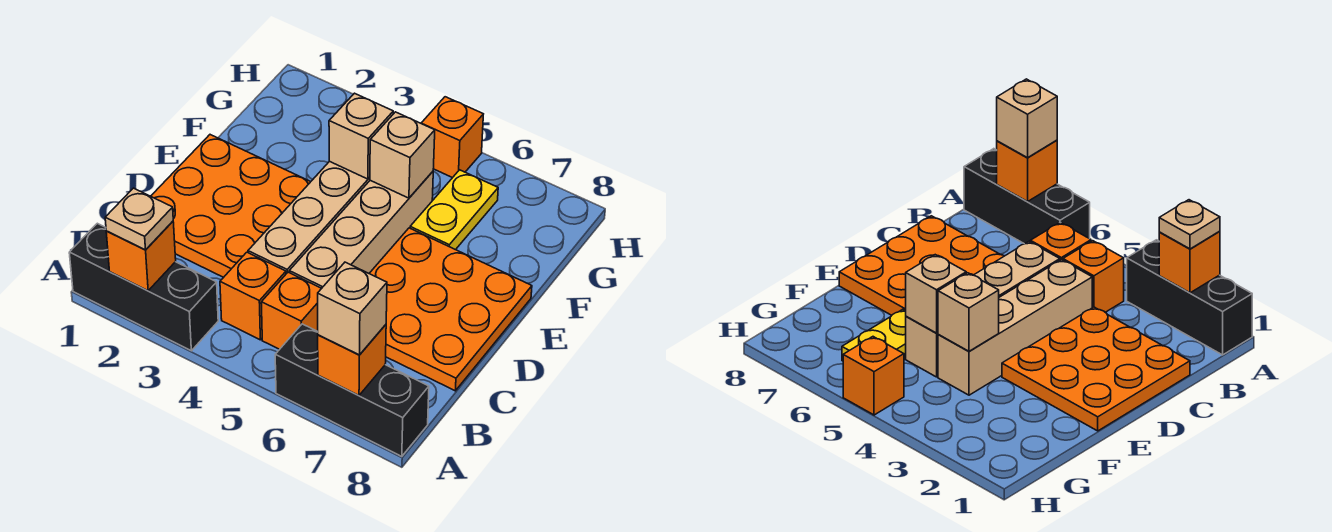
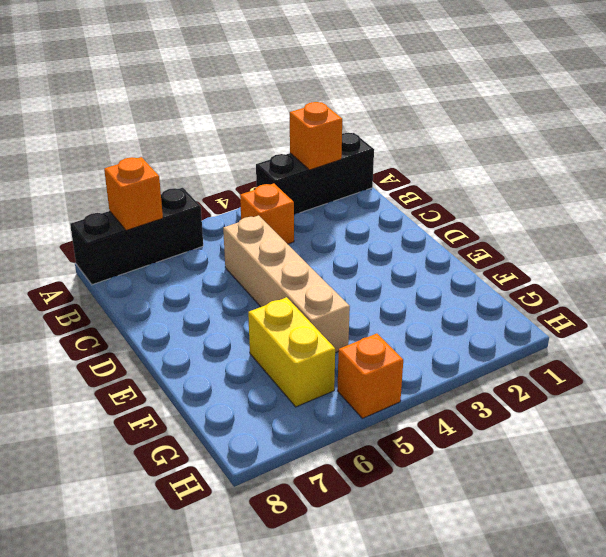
yellow 1x2 brick [248,297,335,407] -> yellow 1x2 plate [410,170,498,250]
none -> orange 1x1 brick [261,272,322,349]
none -> orange 3x3 plate [151,135,310,277]
none -> tan 1x4 brick [248,161,370,274]

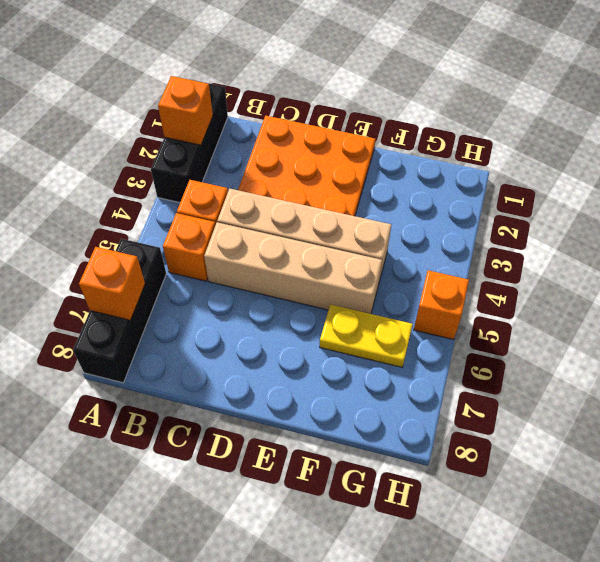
none -> orange 3x3 plate [369,228,532,391]
none -> tan 1x1 brick [329,93,393,179]
none -> tan 1x1 brick [370,112,435,198]

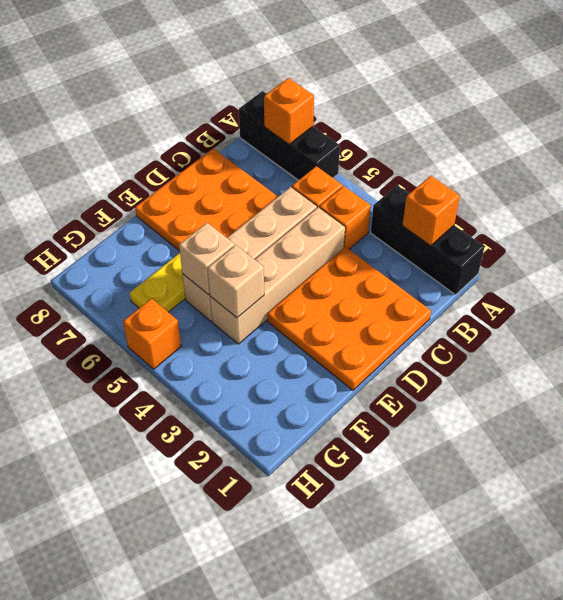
none -> tan 1x1 plate [105,188,173,250]
none -> tan 1x1 brick [318,262,387,355]

